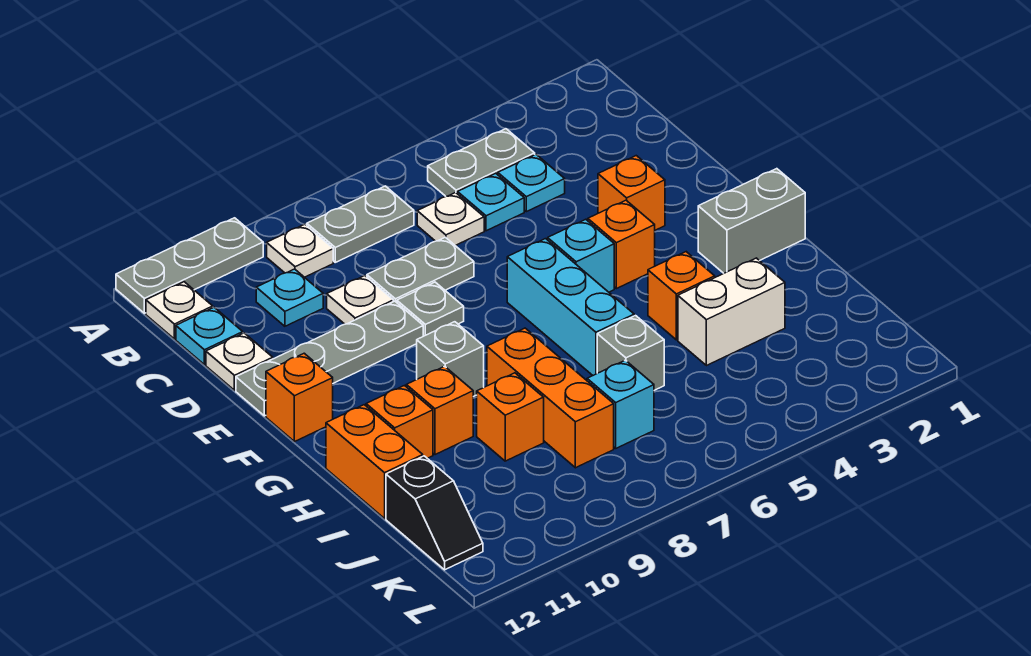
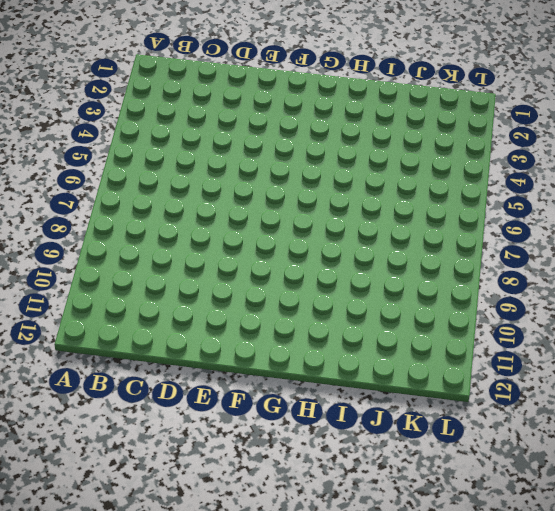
none -> grey 1x3 plate [116,218,263,313]
none -> grey 1x2 plate [428,129,535,196]
none -> grey 1x2 plate [307,186,414,262]
none -> white 1x1 plate [267,224,333,277]

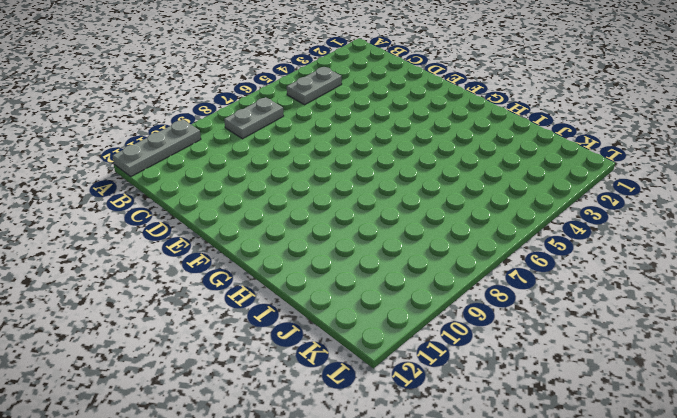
none -> white 1x1 plate [267,224,333,277]
none -> white 1x1 plate [146,282,213,339]
none -> cyan 1x1 plate [498,154,565,212]
none -> cyan 1x1 plate [458,173,524,231]

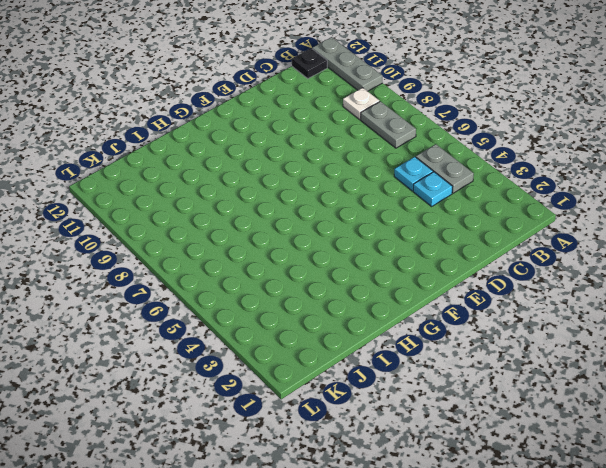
black 1x1 plate [292,48,327,79] -> white 1x1 plate [146,282,213,339]
none -> white 1x1 plate [417,193,484,246]
none -> cyan 1x1 plate [256,269,323,326]
none -> cyan 1x1 plate [176,307,243,365]
none -> grey 1x2 plate [367,237,474,302]

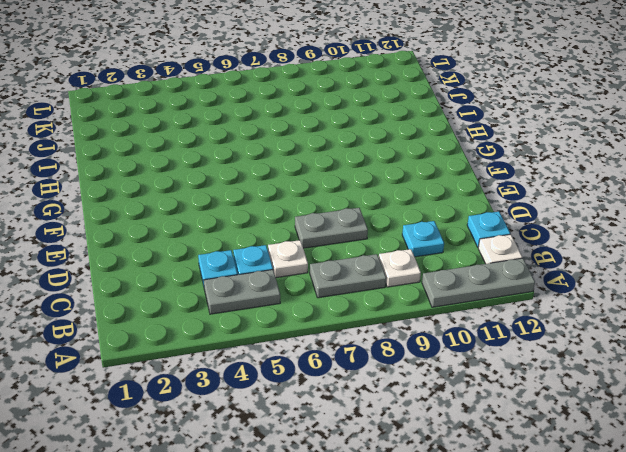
none -> white 1x1 plate [327,276,393,324]
none -> white 1x1 plate [206,333,273,390]
none -> orange 1x1 brick [598,156,665,230]
none -> grey 1x1 plate [397,282,464,336]

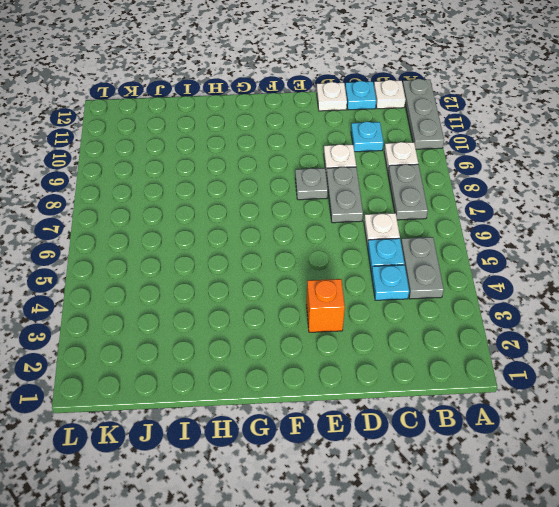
none -> grey 1x4 plate [236,301,423,416]
none -> orange 1x1 brick [588,200,655,289]
none -> cyan 1x1 brick [548,219,614,292]
none -> cyan 1x3 brick [507,239,634,375]

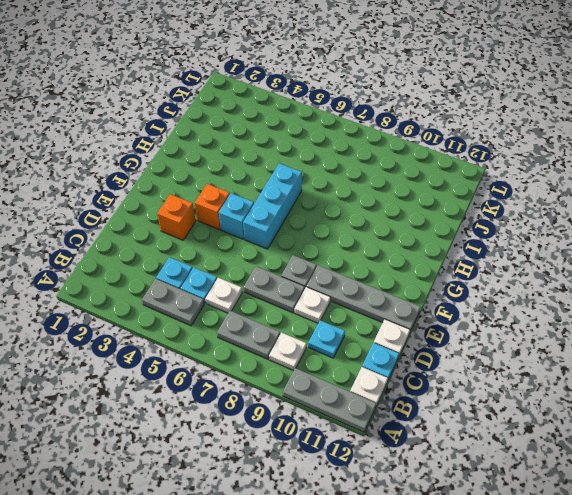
none -> orange 1x1 brick [266,353,333,442]
none -> grey 1x2 brick [698,169,805,273]
none -> grey 1x1 brick [417,322,484,397]
none -> orange 1x1 brick [648,252,715,340]

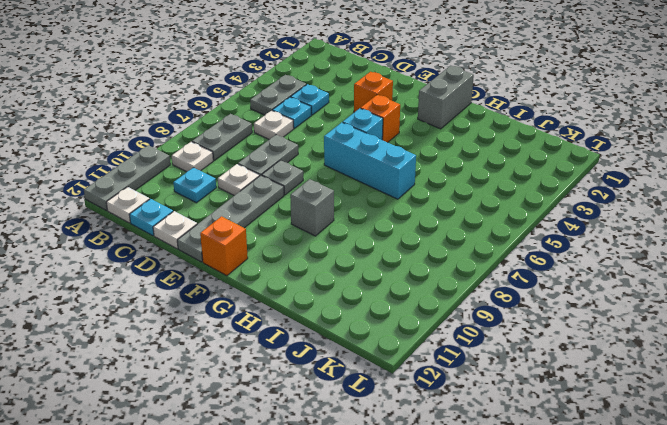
none -> orange 1x1 brick [648,252,715,340]
none -> orange 1x3 brick [487,328,614,468]
none -> orange 1x1 brick [406,366,473,455]
none -> orange 1x1 brick [366,386,433,458]

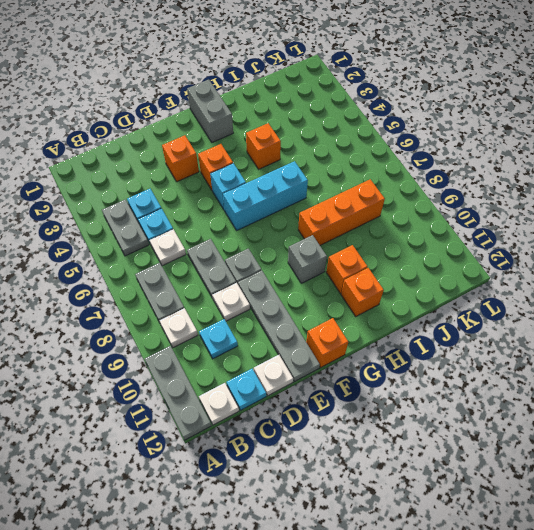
none -> orange 1x2 brick [326,405,423,518]
none -> white 1x2 brick [678,258,785,366]
none -> grey 1x1 brick [597,316,664,390]
none -> orange 1x1 brick [477,373,544,461]

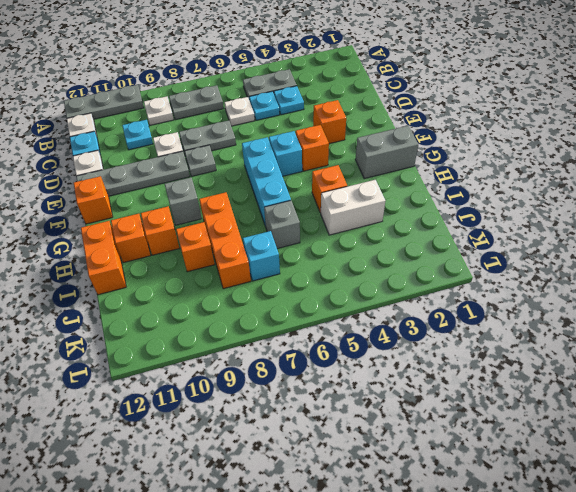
none -> black 1x2 slope [386,456,483,570]

